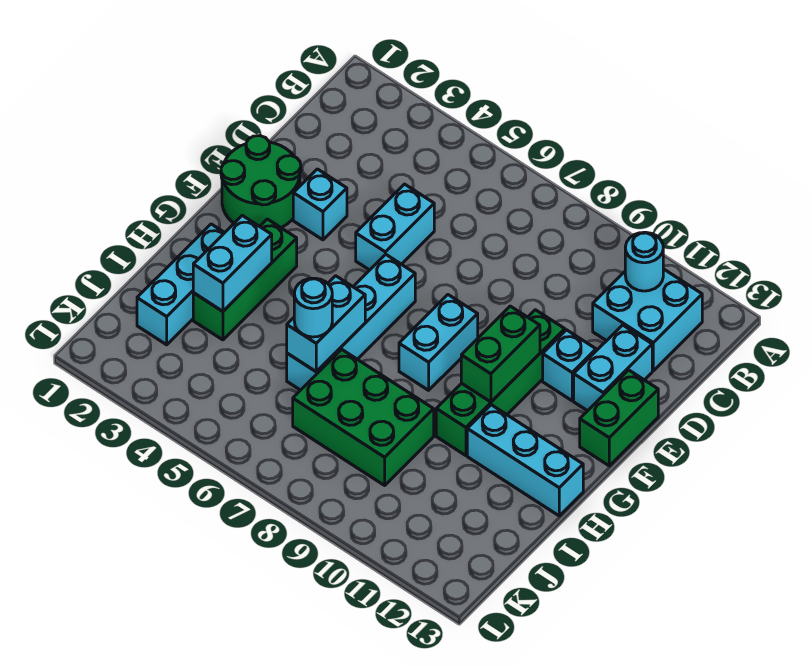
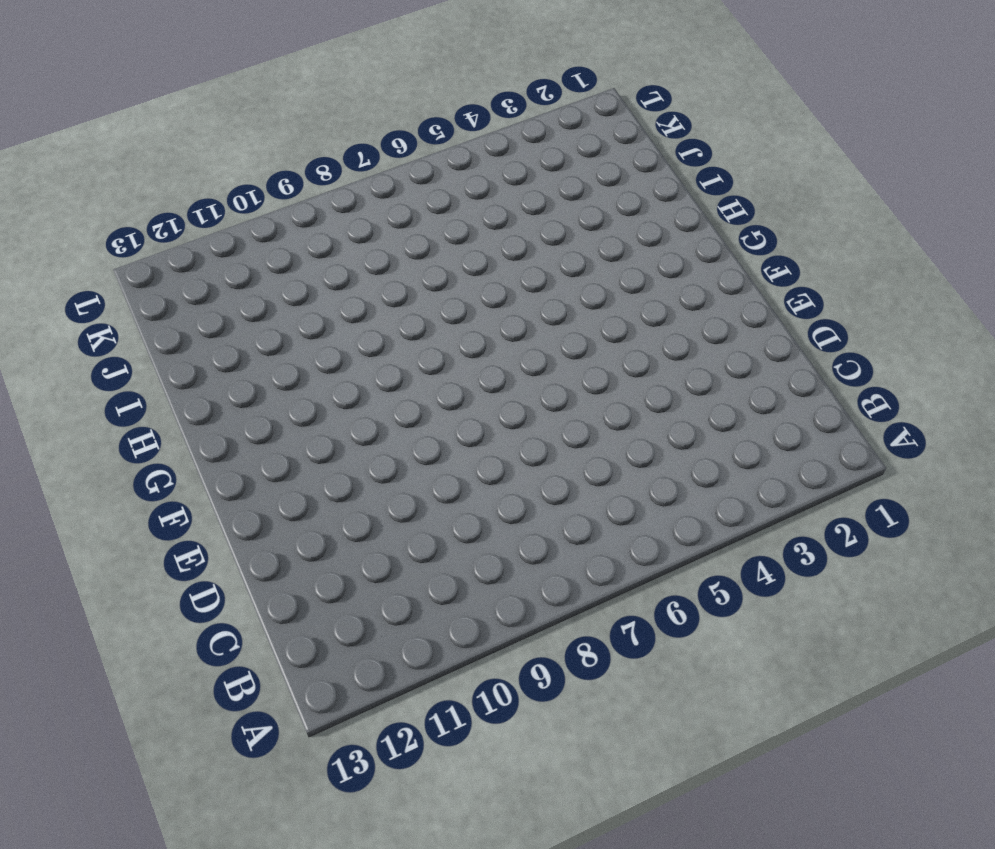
none -> cyan 2x2 brick [593,269,702,371]
none -> cyan 1x2 brick [356,184,434,270]
none -> cyan 1x2 brick [574,325,652,411]

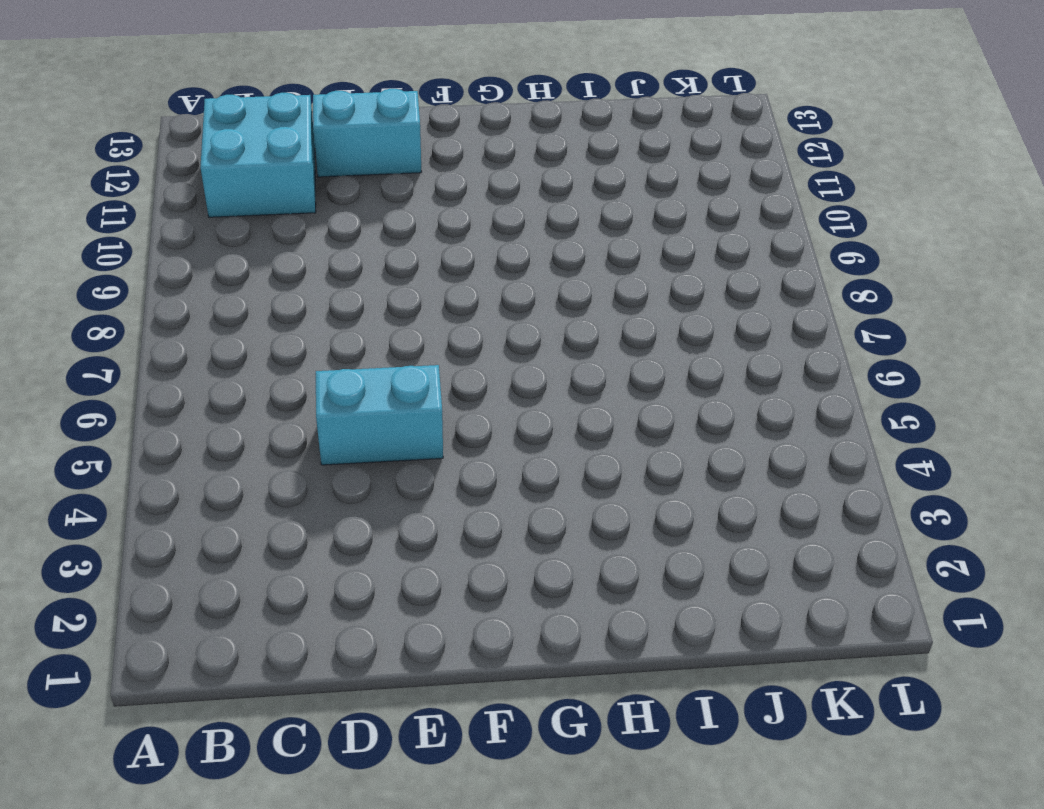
none -> green 2x2 round brick [221,136,301,228]
none -> cyan 1x1 brick [293,169,347,240]
none -> green 1x4 brick [436,310,565,456]

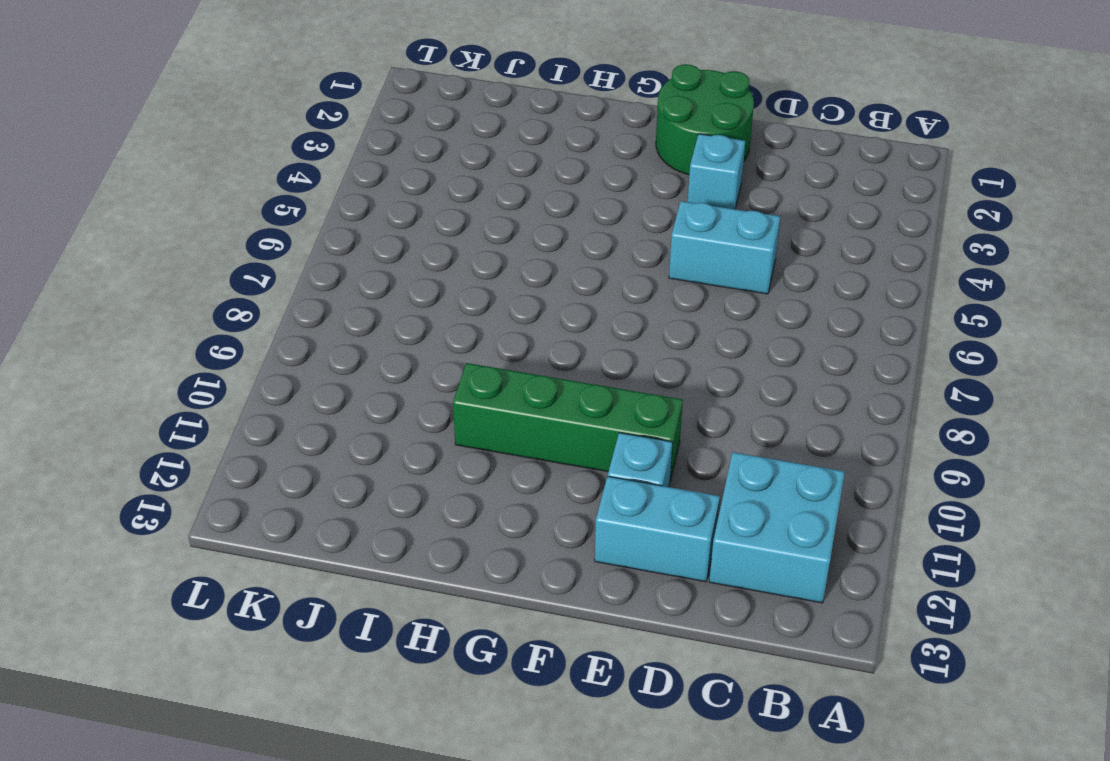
none -> green 1x2 brick [580,370,658,466]
none -> cyan 1x4 brick [287,254,415,390]
none -> cyan 1x2 brick [399,295,478,390]

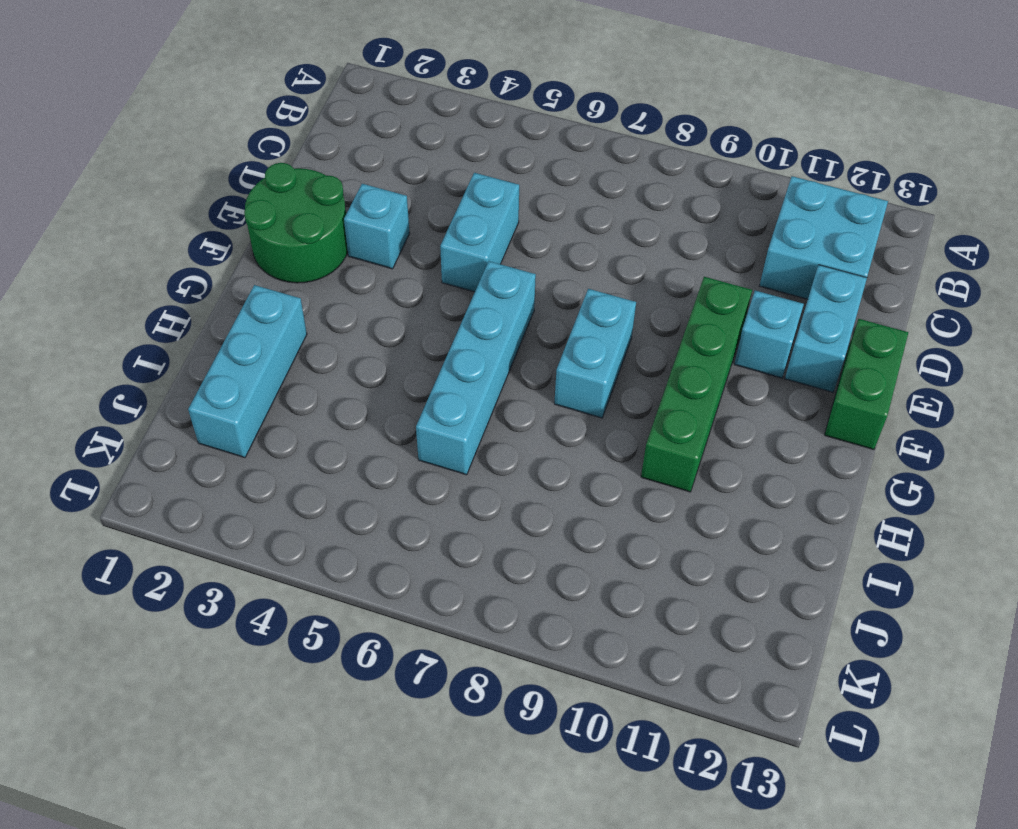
none -> green 1x3 brick [193,219,297,340]
none -> cyan 1x3 brick [467,405,583,516]
none -> green 2x3 brick [293,349,434,485]

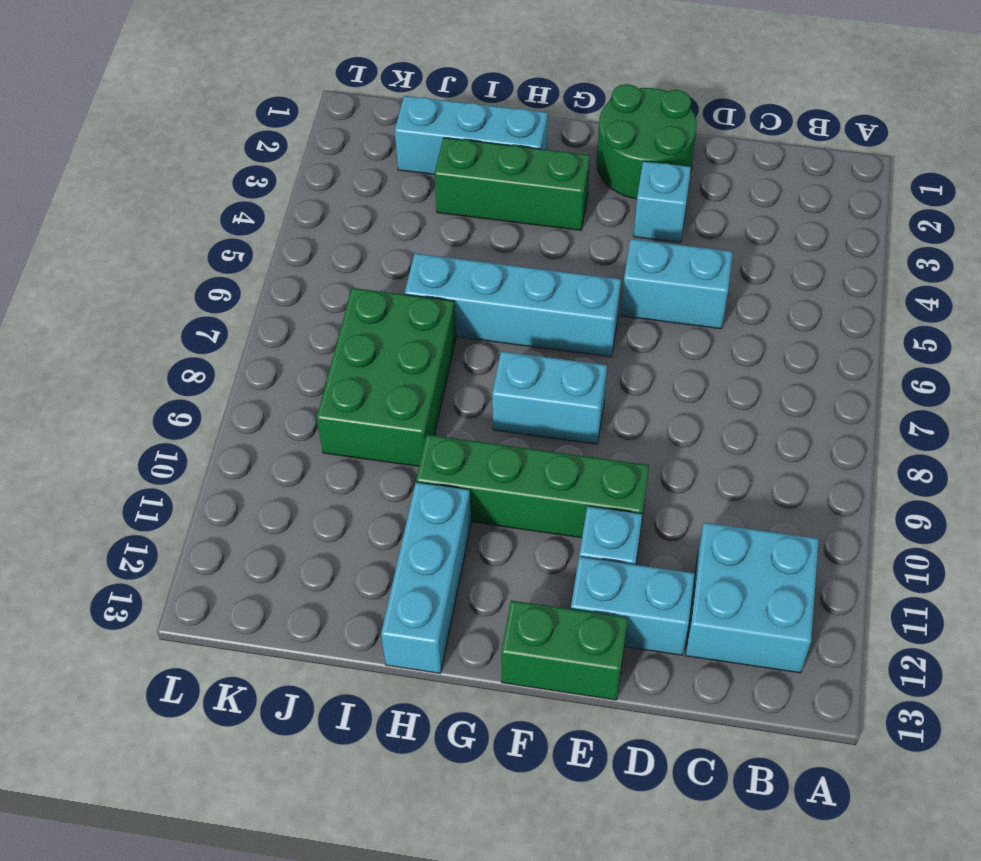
none -> cyan 1x1 round brick [625,232,663,291]
none -> green 1x2 brick [461,306,540,402]
none -> cyan 1x2 brick [193,216,272,311]

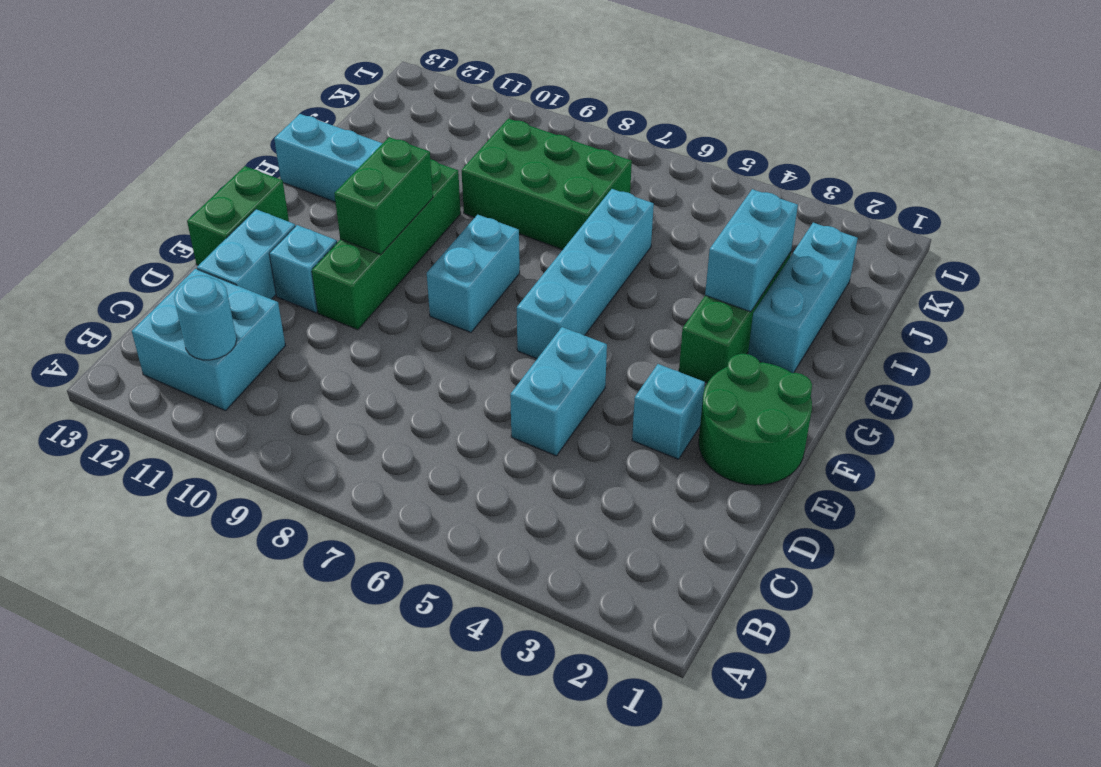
none -> cyan 1x2 brick [287,276,365,372]
none -> cyan 1x1 round brick [294,278,332,337]

